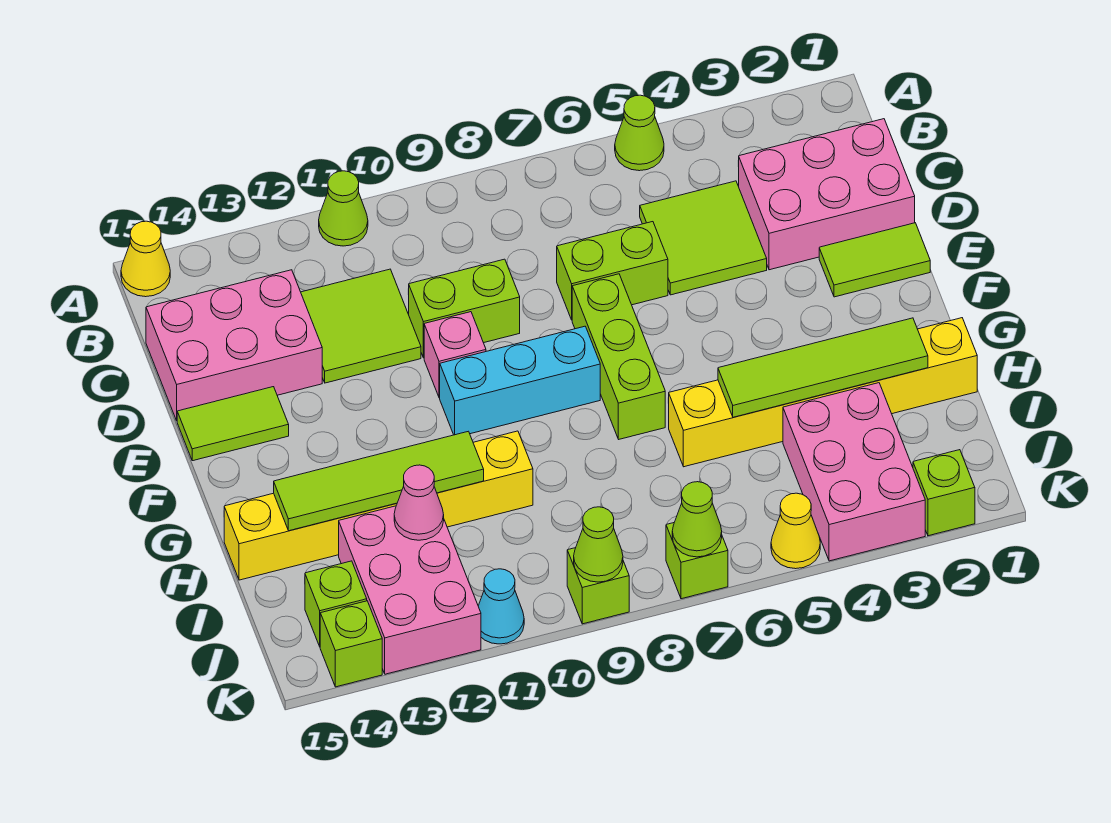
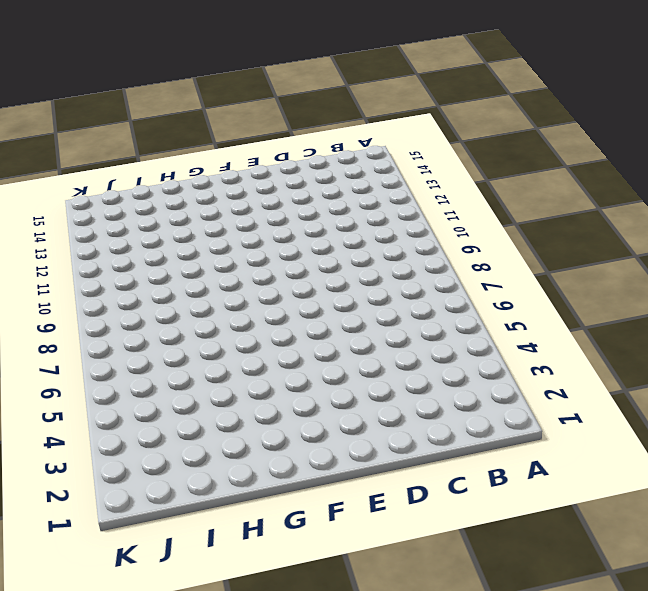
none -> lime 1x1 cone [615,95,664,171]
none -> lime 1x1 cone [319,171,368,246]
none -> yellow 1x1 cone [121,221,170,297]
none -> pink 2x3 brick [739,119,915,270]

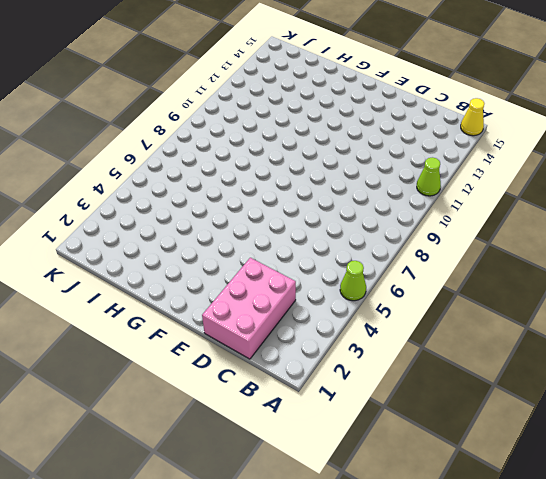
none -> lime 2x2 tile [640,181,767,295]
none -> lime 2x2 tile [301,269,421,383]
none -> pink 2x3 brick [146,270,322,421]
none -> lime 1x2 brick [557,222,668,320]

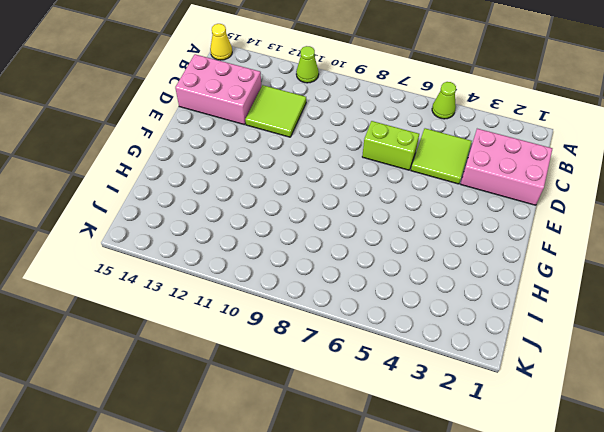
none -> lime 1x2 brick [409,259,520,358]
none -> lime 1x2 tile [819,223,930,297]
none -> lime 1x3 brick [572,274,665,439]
none -> pink 1x1 brick [424,312,486,398]

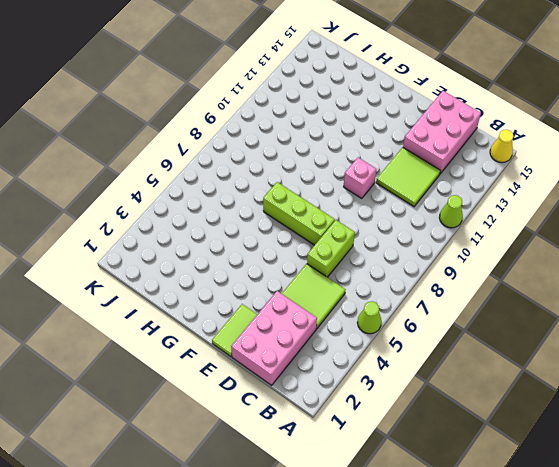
none -> lime 1x2 brick [409,259,520,358]
none -> lime 1x2 tile [177,387,289,461]
none -> cyan 1x3 brick [440,326,600,435]
none -> yellow 1x6 brick [669,318,977,467]

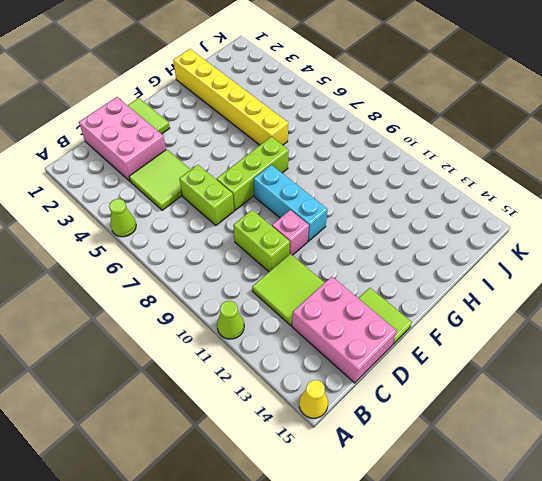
none -> yellow 1x6 brick [224,431,533,580]
none -> pink 2x3 brick [783,383,925,561]
none -> pink 2x3 brick [339,506,481,674]
none -> lime 1x1 brick [305,561,367,646]

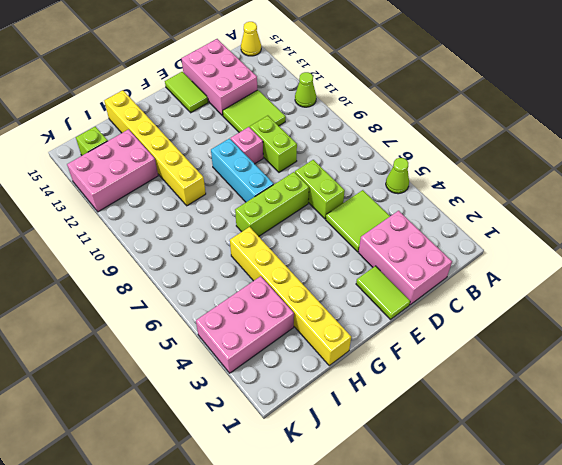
none -> lime 1x1 brick [913,450,975,536]
none -> yellow 1x1 cone [771,493,820,569]
none -> lime 1x1 brick [666,523,728,599]
none -> lime 1x1 brick [567,548,629,624]

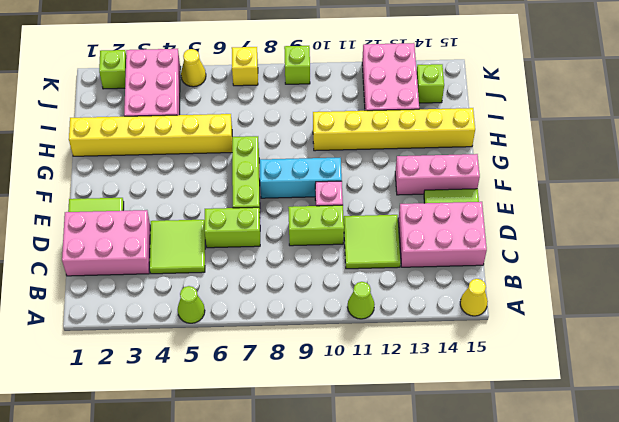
pink 1x3 brick [395,154,480,195] -> none
yellow 1x1 brick [232,47,258,86] -> lime 1x1 brick [666,523,728,599]
none -> cyan 1x1 cone [478,569,524,644]
none -> lime 1x1 brick [320,601,382,687]
none -> lime 1x4 tile [718,318,928,417]
none -> lime 1x4 tile [274,431,484,531]

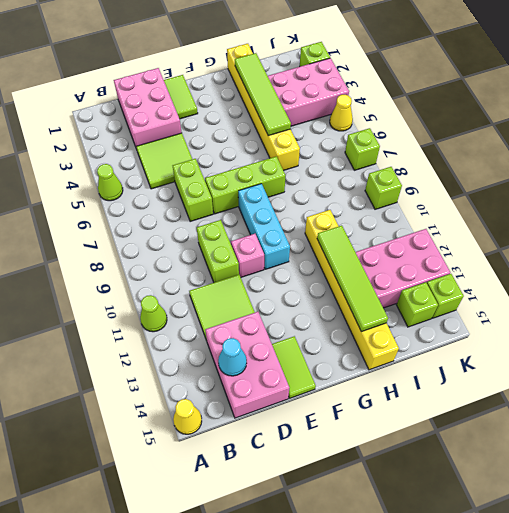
cyan 1x1 cone [218,338,247,376] -> cyan 1x1 cone moved to [478,569,524,644]
none -> pink 1x1 cone [394,465,444,540]
none -> lime 1x1 cone [672,482,722,557]
none -> lime 1x1 cone [574,507,623,582]

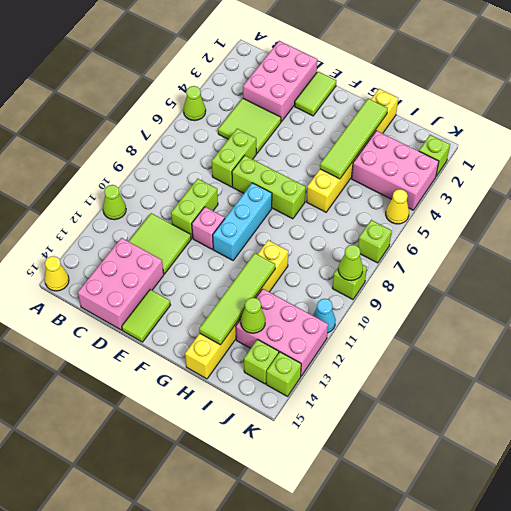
lime 1x1 cone [241,298,265,333] -> lime 1x1 cone moved to [672,482,722,557]
none -> pink 1x1 cone [394,465,444,540]

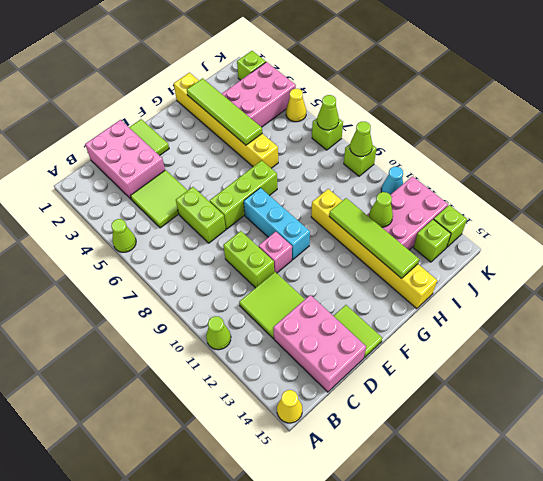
lime 1x1 cone [369,192,393,227] -> pink 1x1 cone [394,465,444,540]

